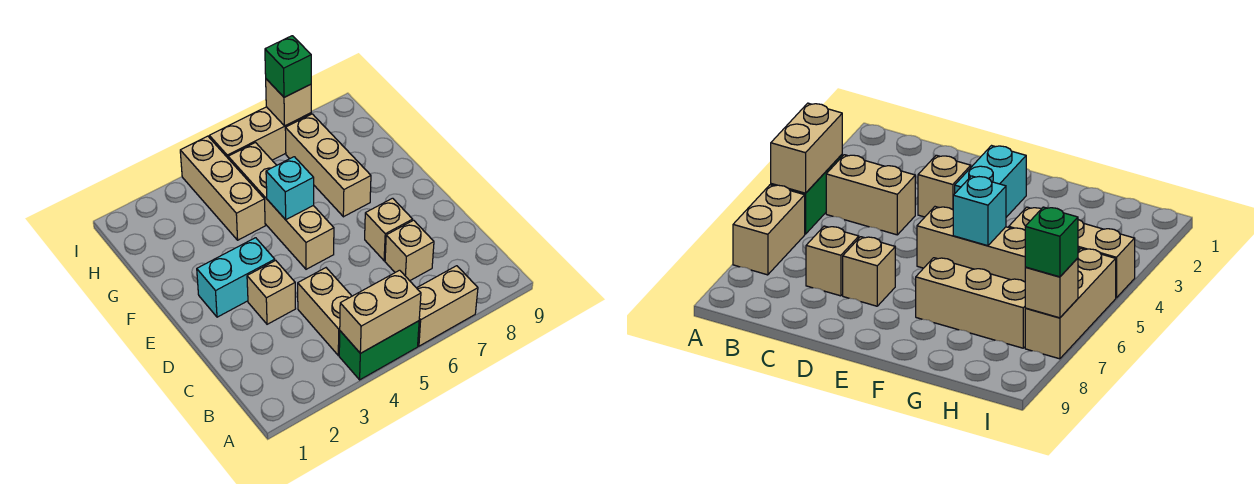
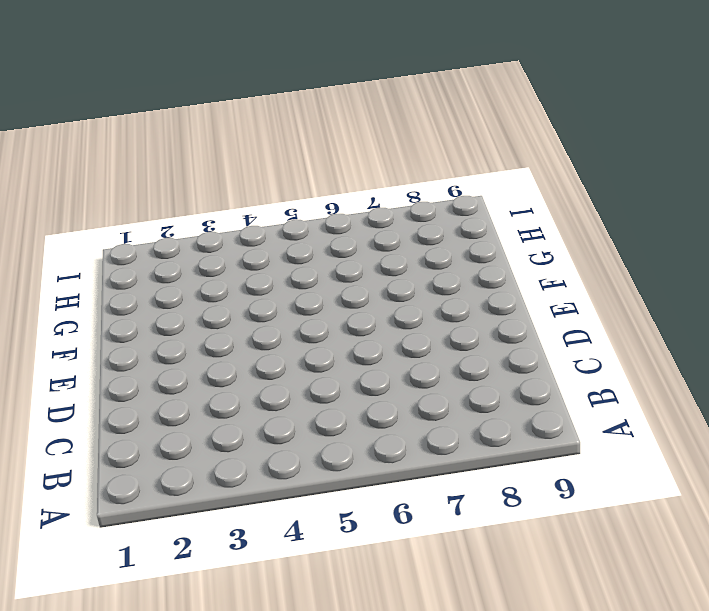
none -> green 1x2 brick [339,321,419,380]
none -> tan 1x2 brick [417,266,478,346]
none -> tan 1x2 brick [298,268,352,355]

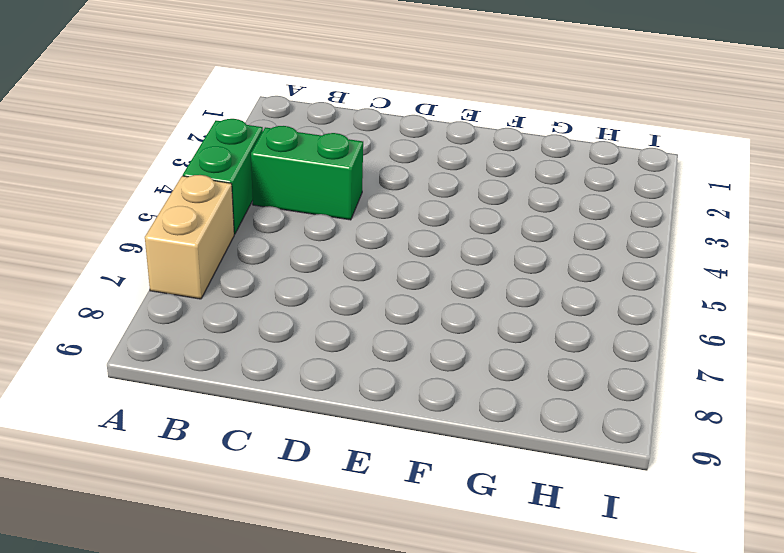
green 1x2 brick [251,126,363,220] -> tan 1x2 brick [298,268,352,355]
none -> tan 1x1 brick [385,220,434,281]
none -> tan 1x1 brick [247,260,296,324]
none -> tan 1x1 brick [365,198,413,261]

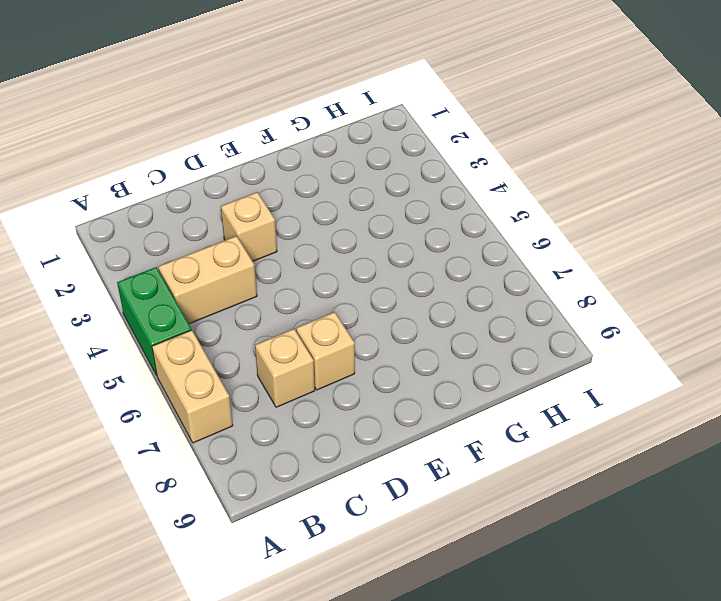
none -> cyan 1x2 brick [197,238,275,317]
none -> tan 1x4 brick [228,143,334,269]
none -> tan 1x3 brick [285,114,371,217]

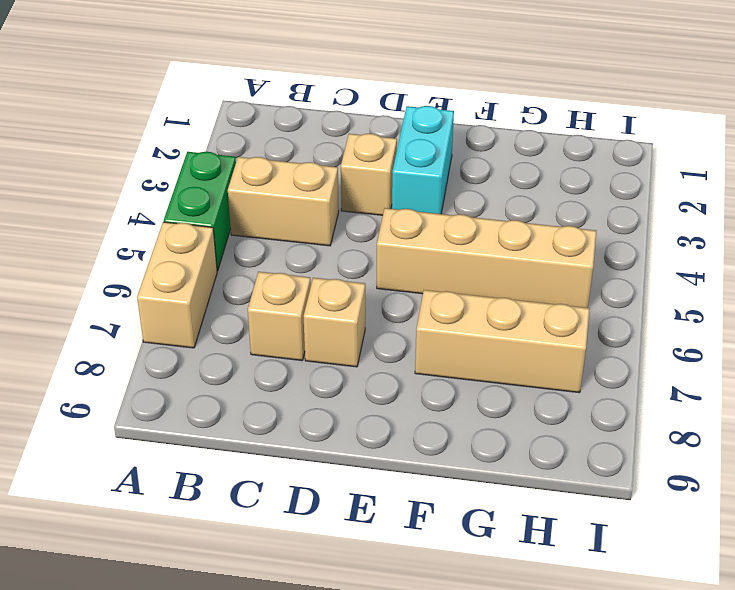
none -> tan 1x3 brick [180,136,265,240]
none -> tan 1x3 brick [209,107,311,160]
none -> tan 1x2 brick [340,270,421,353]

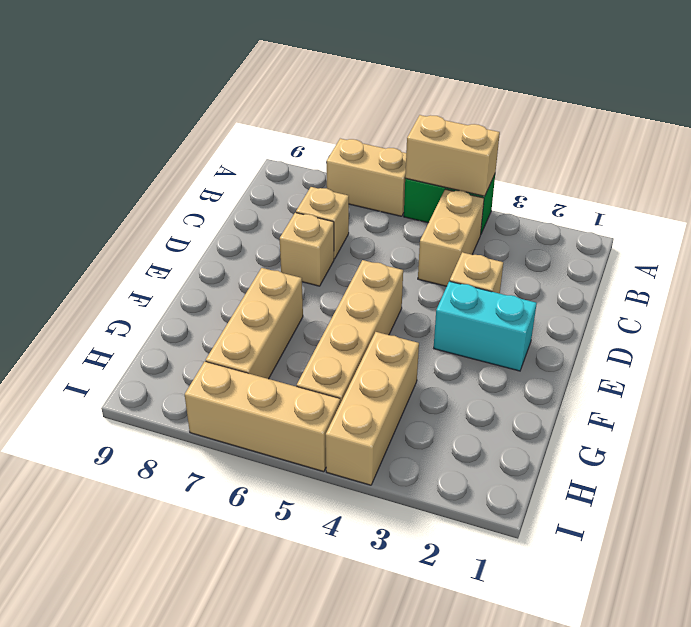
none -> cyan 1x1 brick [266,157,314,220]
none -> tan 1x1 brick [266,79,311,126]
none -> green 1x1 brick [265,36,311,97]

